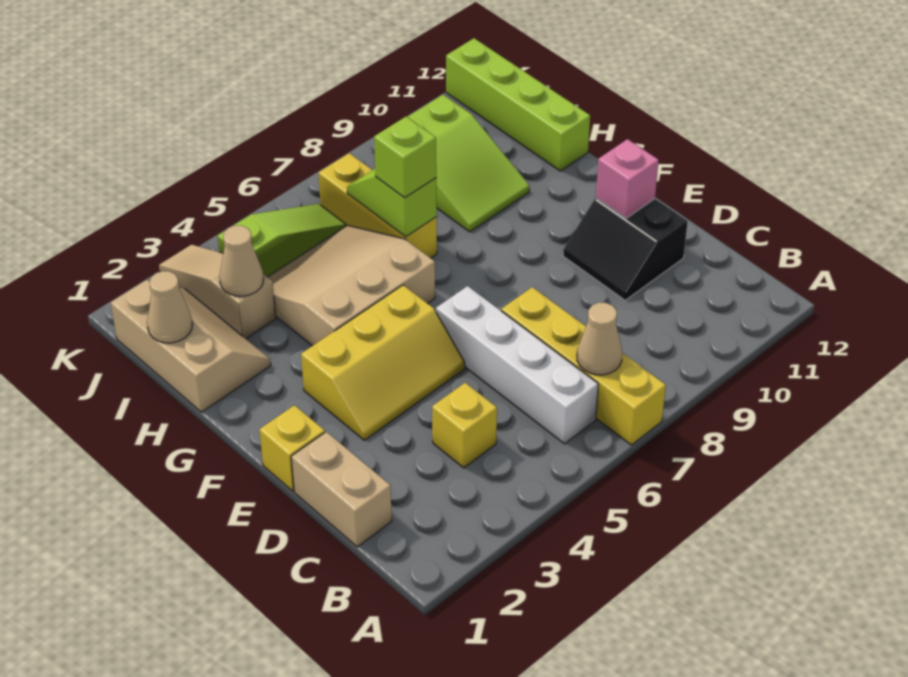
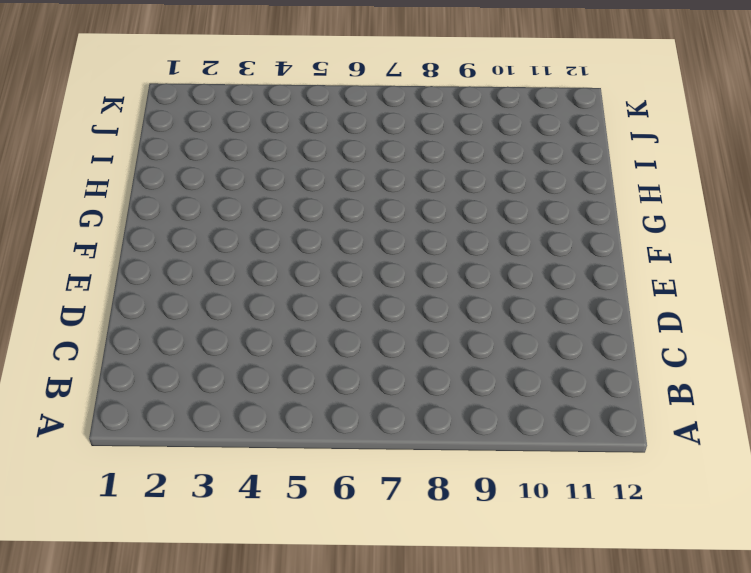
none -> yellow 1x4 brick [501,287,666,445]
none -> white 1x4 brick [436,286,598,444]
none -> tan 1x2 brick [291,432,392,547]

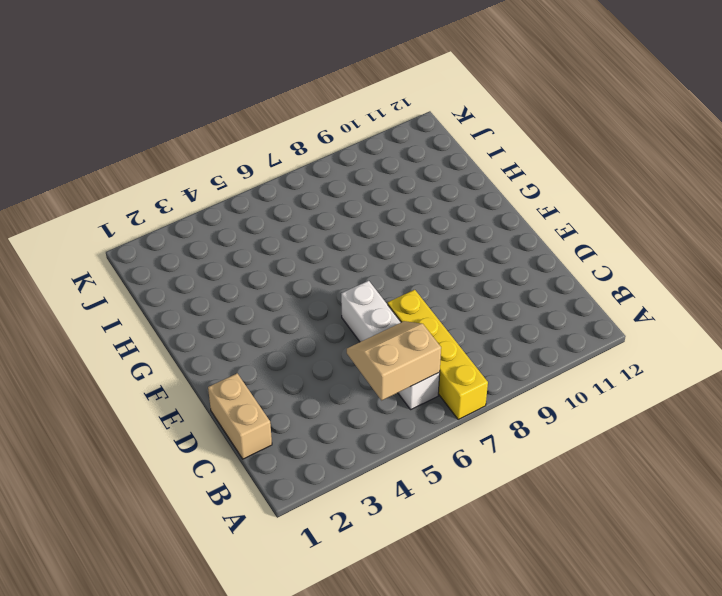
tan 2x2 slope [347,321,441,400] -> none
none -> yellow 1x1 brick [432,383,497,468]
none -> black 2x2 slope [563,198,688,300]
none -> yellow 1x1 brick [260,405,325,491]

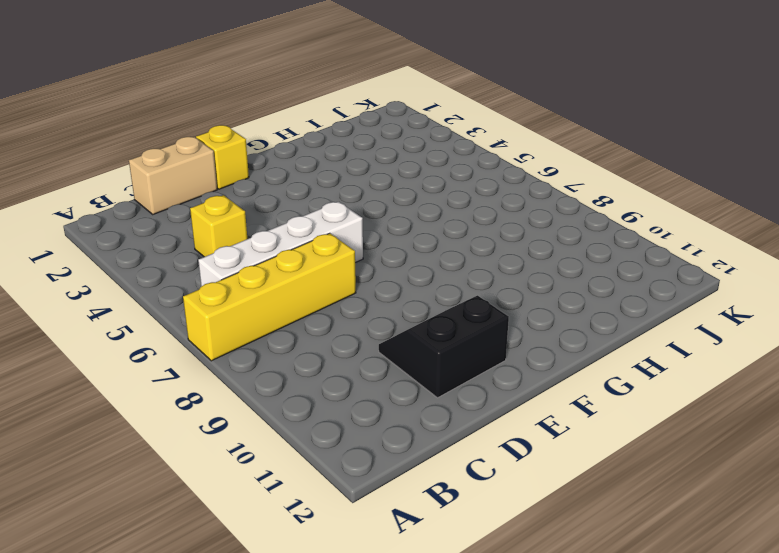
none -> yellow 2x3 slope [301,285,465,440]
none -> tan 3x3 slope [267,226,435,346]
none -> tan 2x3 slope [111,280,271,412]

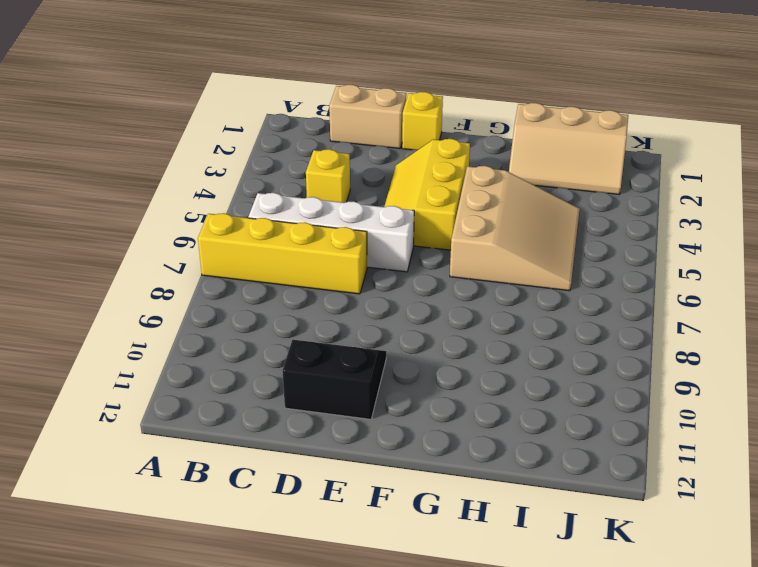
none -> yellow 1x3 brick [319,153,437,258]
none -> lime 2x3 slope [408,95,529,232]
none -> lime 1x4 brick [446,38,590,171]

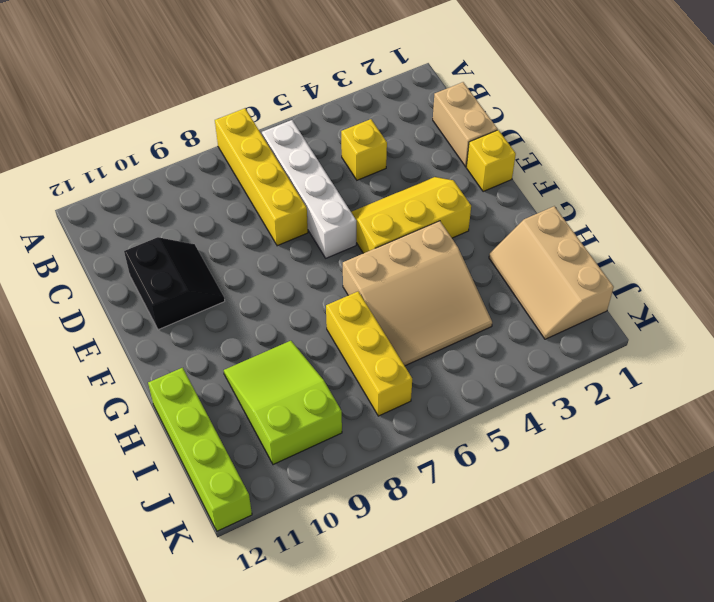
none -> tan 1x3 slope [159,245,276,339]
none -> lime 1x3 slope [218,204,346,277]
none -> tan 1x1 cone [577,303,622,375]

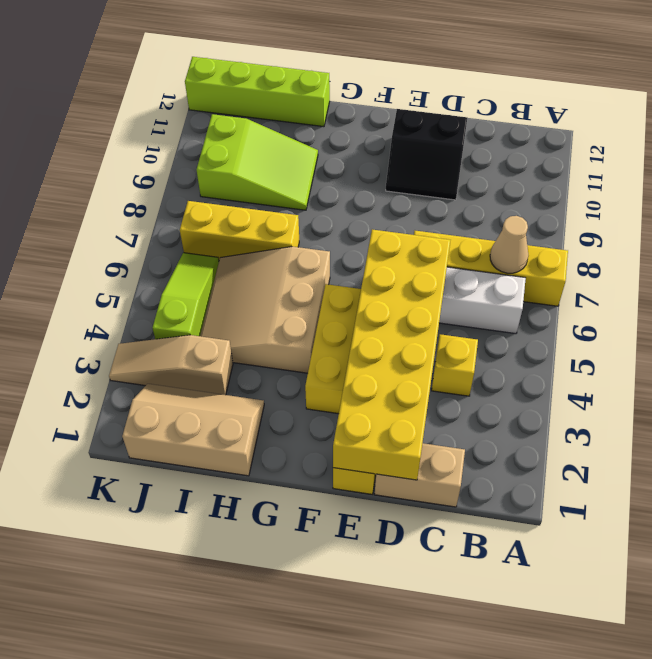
yellow 2x6 brick [333,229,450,480] -> none
none -> pink 1x1 brick [596,139,659,218]
none -> lime 1x2 slope [347,169,437,237]
none -> tan 1x1 cone [147,271,192,343]

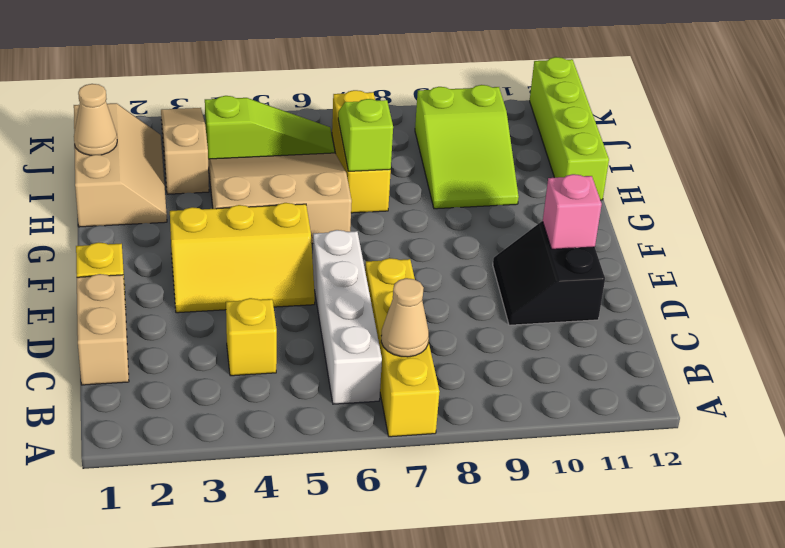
none -> tan 1x1 cone [219,226,264,296]
none -> lime 1x1 brick [374,116,436,198]

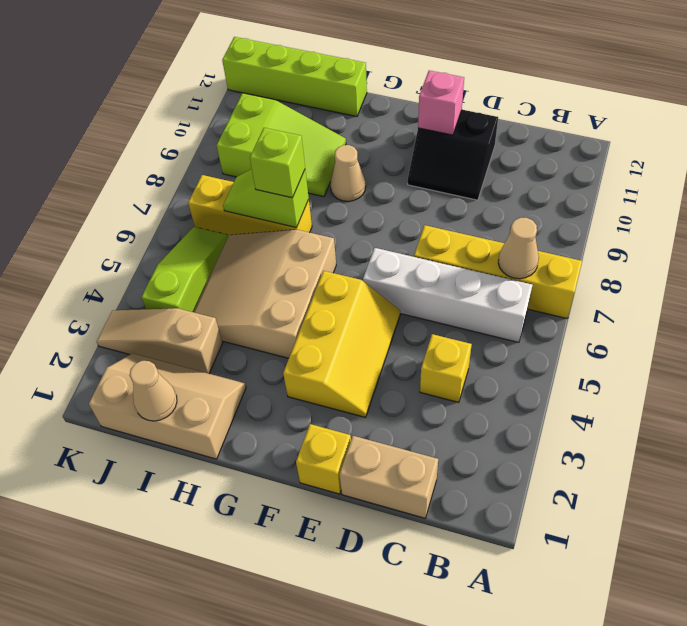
tan 1x1 cone [330,145,366,201] -> tan 1x1 cone moved to [219,226,264,296]

